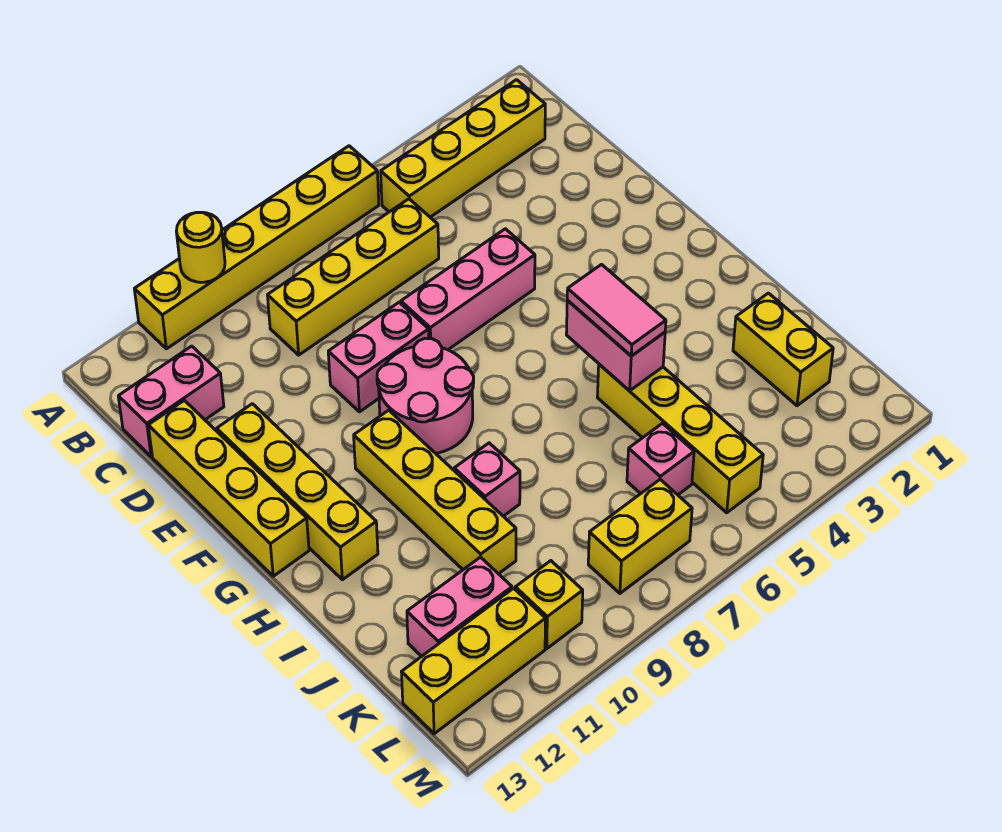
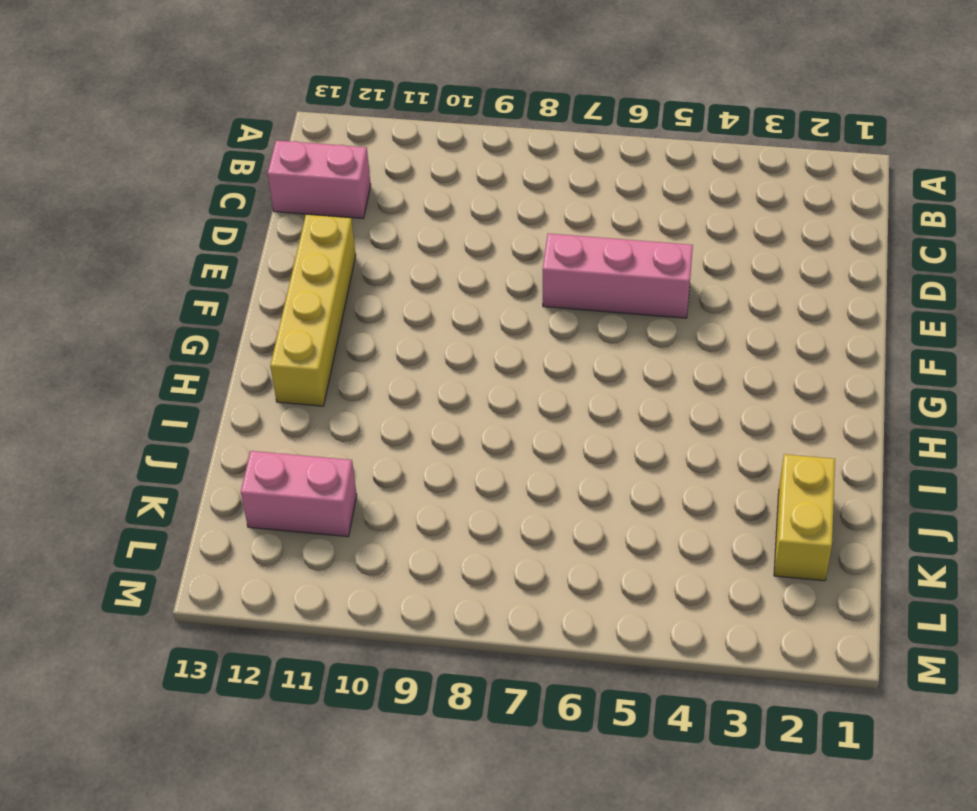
none -> yellow 1x6 brick [134,146,379,349]
none -> yellow 1x4 brick [381,80,545,217]
none -> yellow 1x4 brick [267,199,439,355]

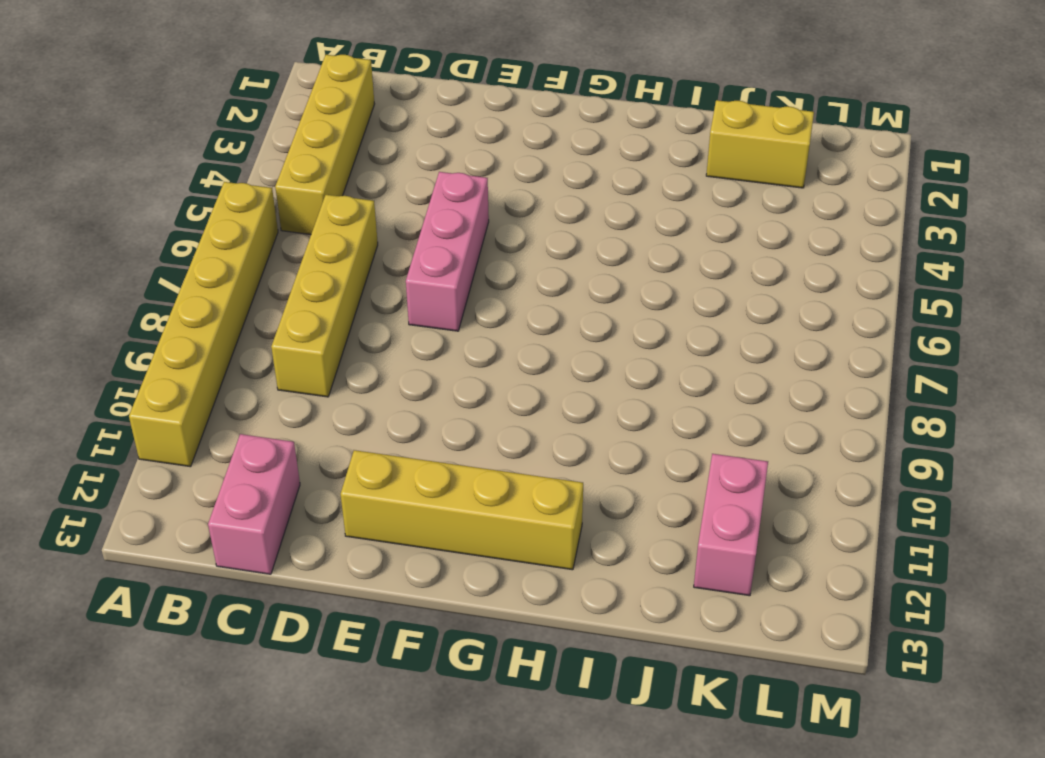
none -> yellow 1x4 brick [148,400,309,576]
none -> pink 1x2 brick [328,302,429,412]
none -> pink 2x2 round brick [377,338,474,453]

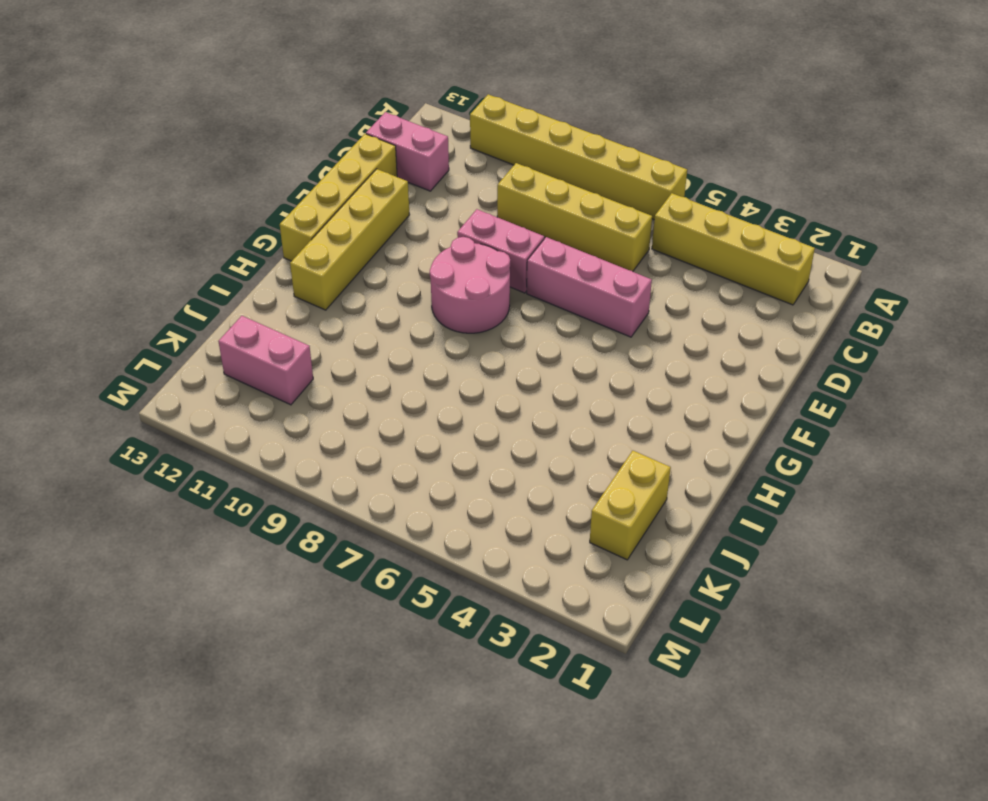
none -> yellow 1x4 brick [354,410,516,574]
none -> yellow 1x4 brick [597,364,763,513]
none -> pink 1x1 brick [454,443,520,516]

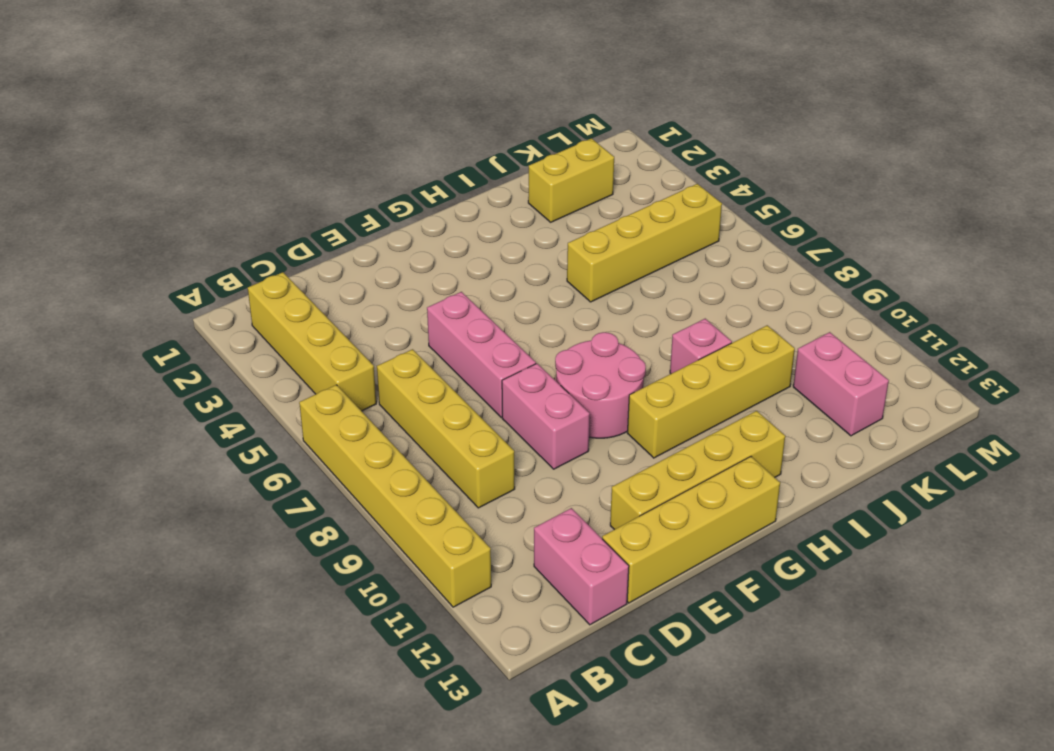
none -> pink 1x1 brick [627,423,694,495]
none -> yellow 1x2 brick [588,480,692,593]
none -> yellow 1x1 brick [515,561,583,649]

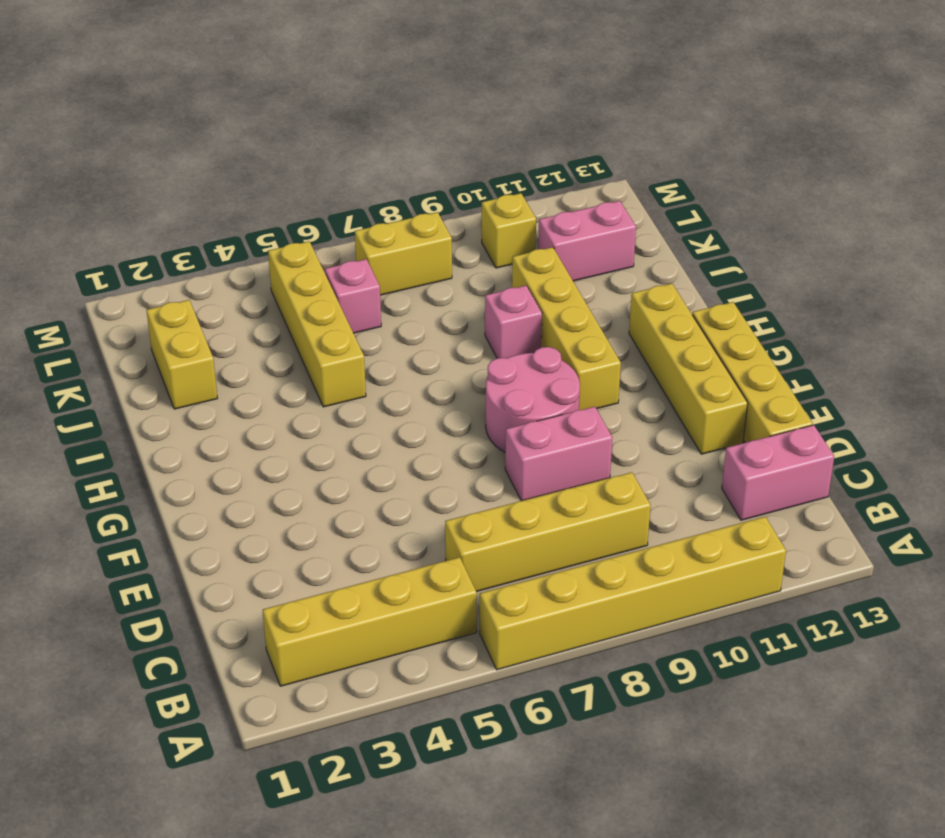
none -> pink 1x3 brick [401,229,535,350]
none -> yellow 1x3 brick [402,588,546,734]
none -> yellow 1x1 round brick [176,212,225,282]

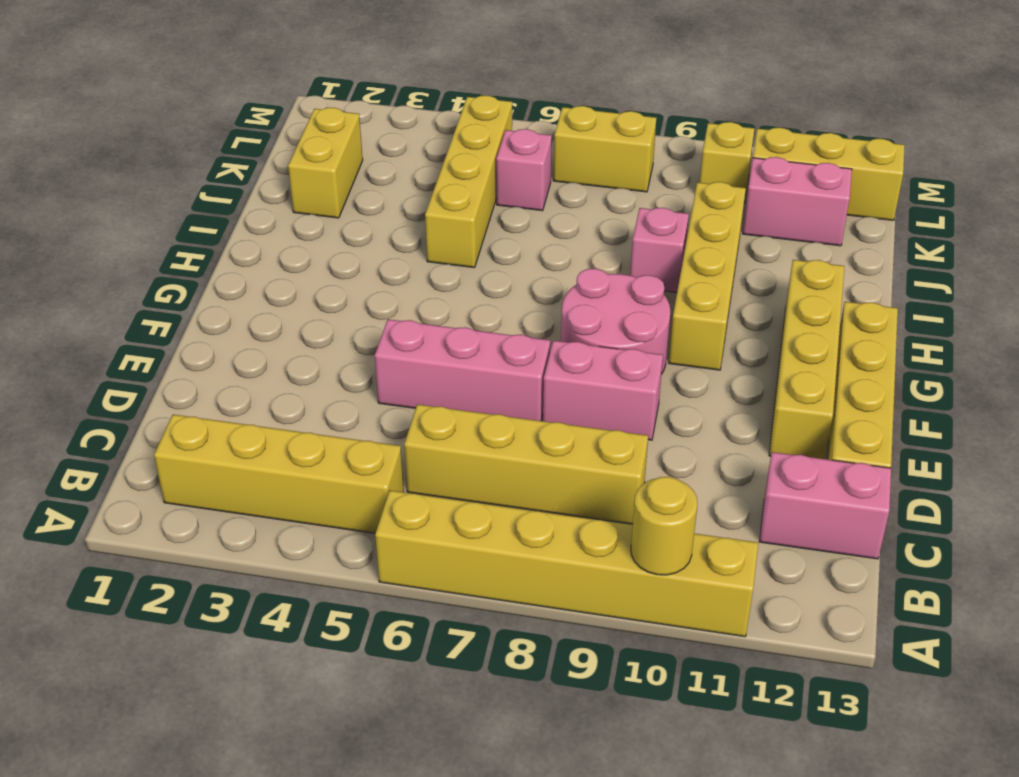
none -> pink 1x2 brick [566,300,665,391]
none -> pink 1x2 tile [567,265,666,356]

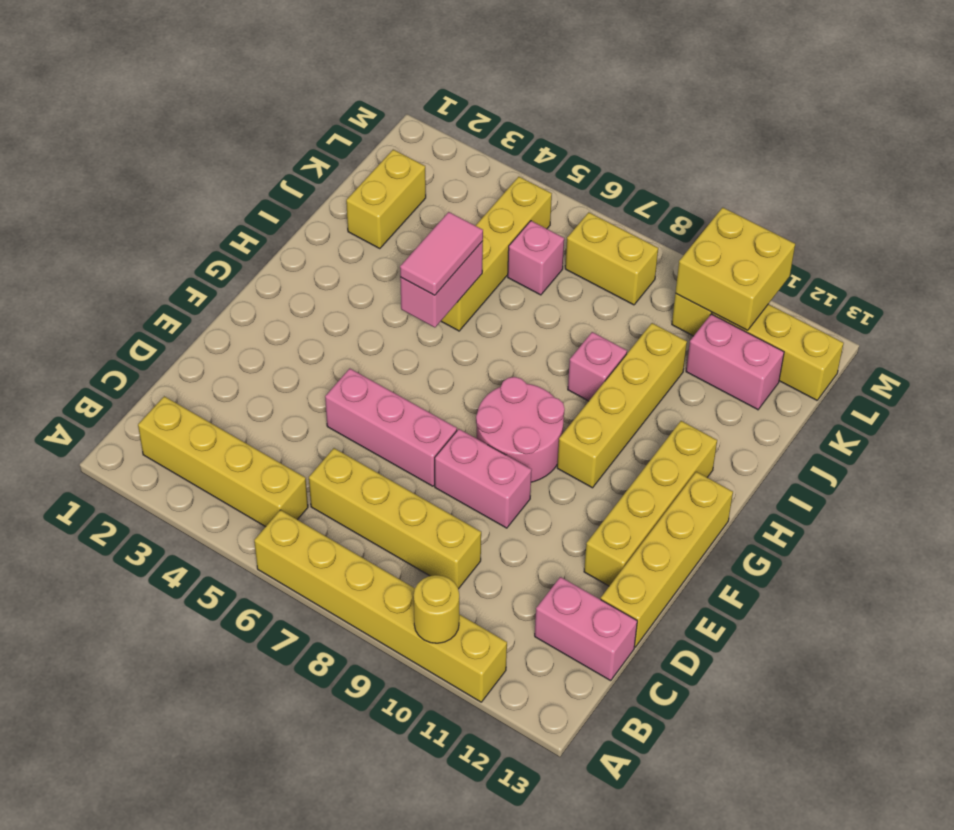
yellow 2x2 brick [675,207,795,330] -> none

